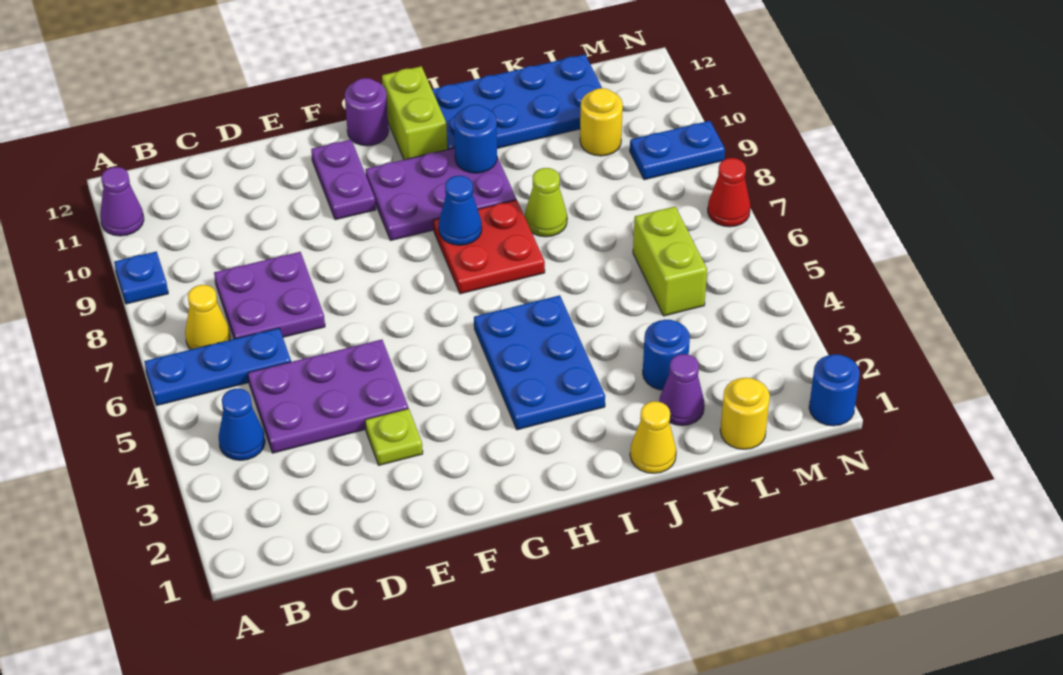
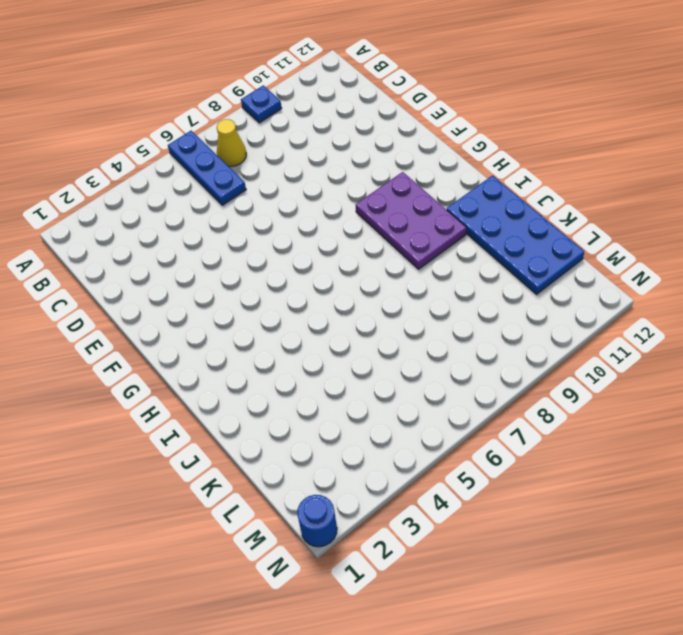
none -> purple 1x1 cone [100,167,144,236]
none -> blue 1x1 cone [219,389,265,460]
none -> purple 2x3 plate [248,340,408,453]

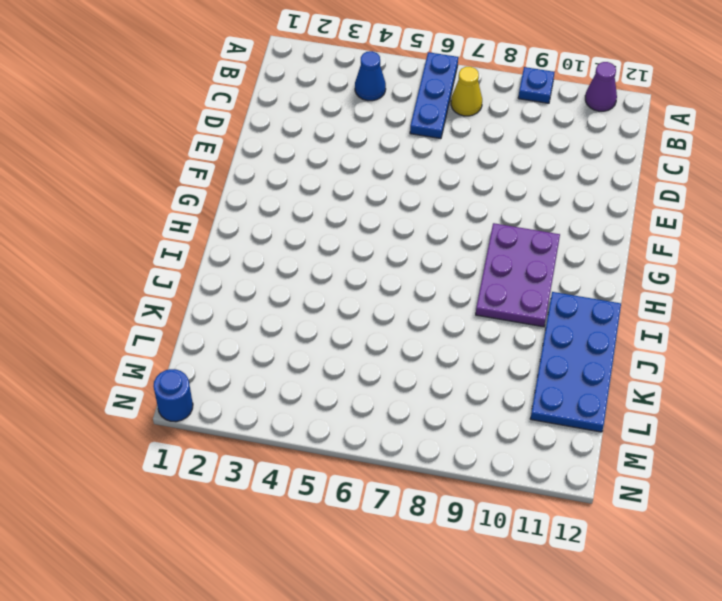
none -> purple 2x3 plate [248,340,408,453]
none -> purple 2x2 plate [214,252,325,339]
none -> lime 1x1 plate [365,409,423,465]

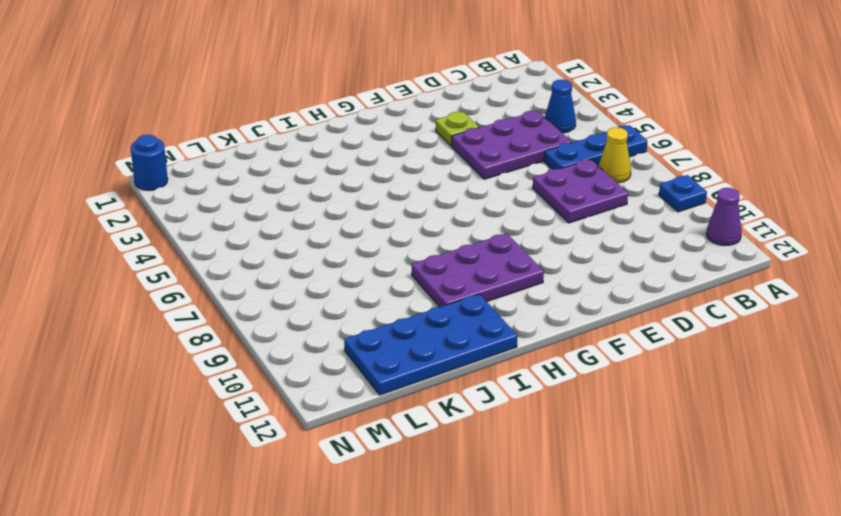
none -> purple 1x2 plate [311,140,376,220]
none -> purple 1x1 round brick [345,78,389,146]
none -> blue 2x3 plate [474,295,605,430]

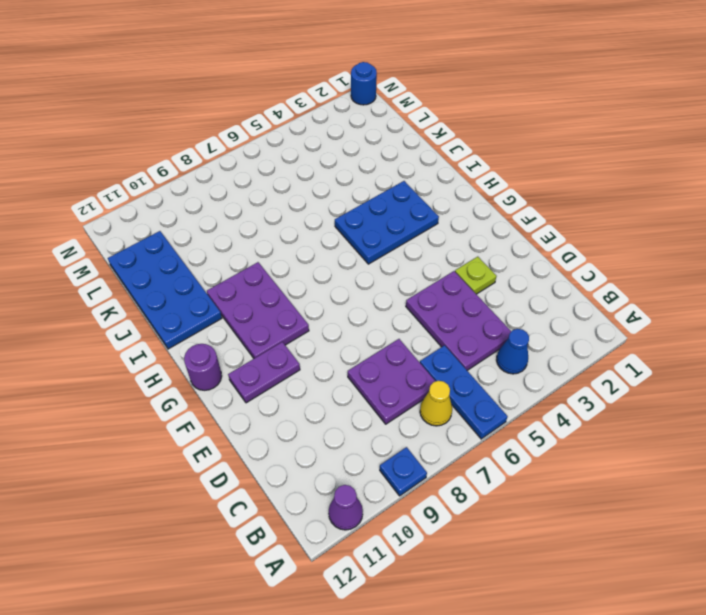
none -> red 2x2 plate [433,200,545,294]
none -> lime 1x2 brick [382,66,447,160]
none -> yellow 1x1 cone [630,401,676,473]

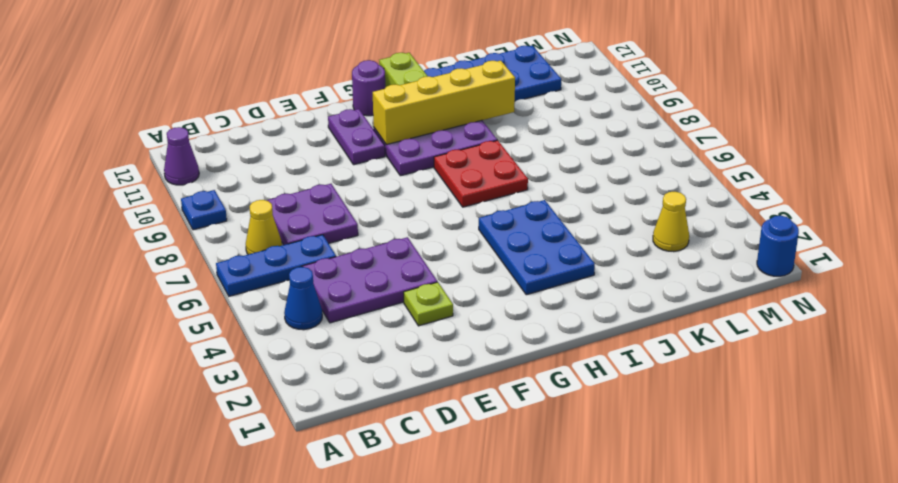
yellow 1x4 brick [373,61,515,145] -> blue 1x1 round brick [454,105,497,173]
yellow 1x1 cone [653,192,689,252] -> yellow 1x1 cone moved to [630,401,676,473]
none -> lime 1x1 cone [525,168,567,237]
none -> purple 1x1 cone [659,354,704,426]
none -> blue 1x1 round brick [643,320,690,390]

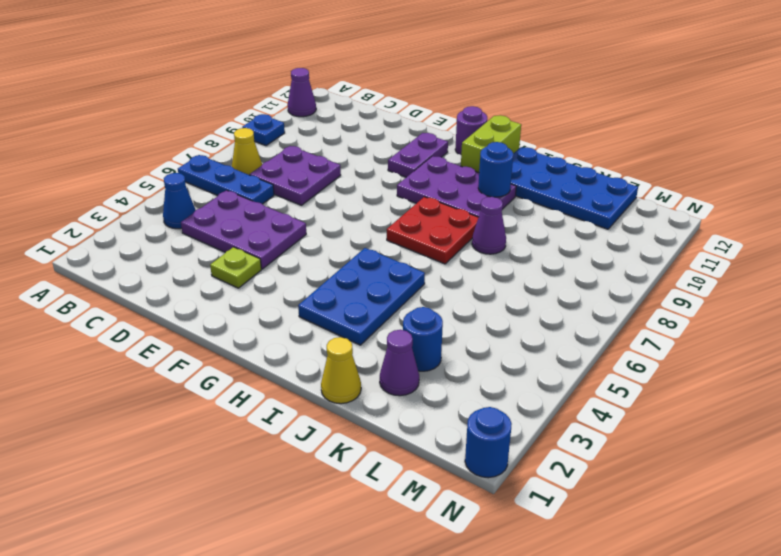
purple 1x1 cone [472,197,506,254] -> lime 1x1 cone [525,168,567,237]
none -> yellow 1x1 round brick [720,378,770,449]
none -> lime 1x2 brick [633,207,707,316]
none -> yellow 1x1 round brick [580,88,623,156]

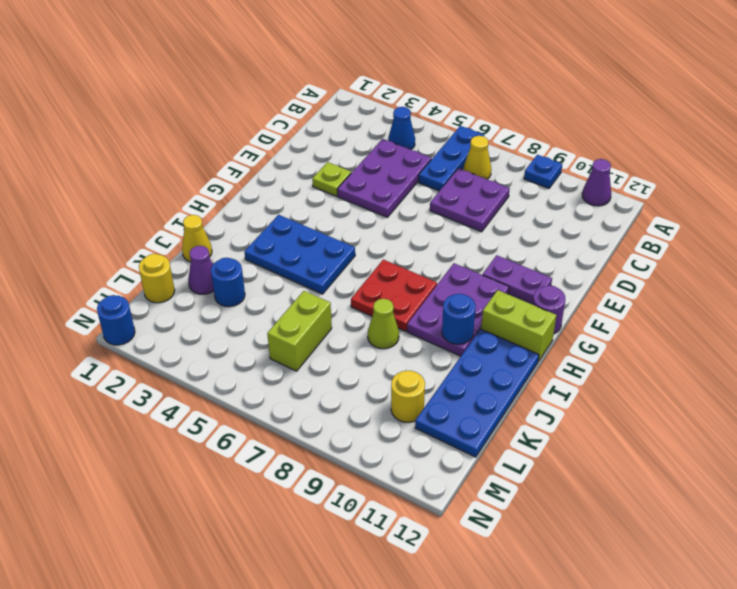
lime 1x2 brick [267,291,332,371] -> lime 1x2 brick turned to [633,207,707,316]
none -> blue 1x2 plate [630,121,725,180]
none -> red 1x1 cone [708,158,750,227]
none -> blue 1x1 cone [439,176,482,245]

